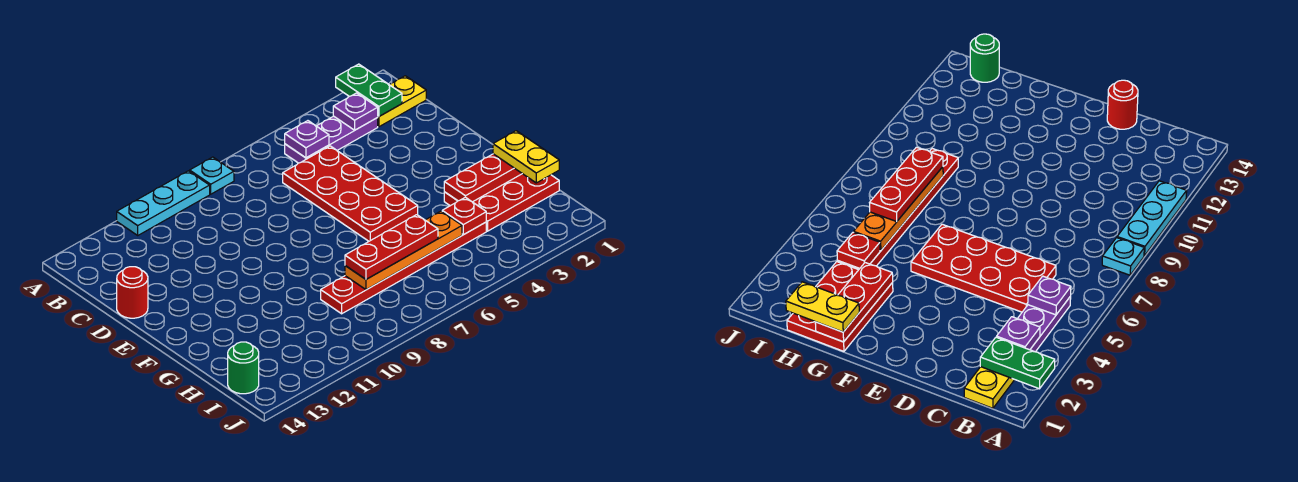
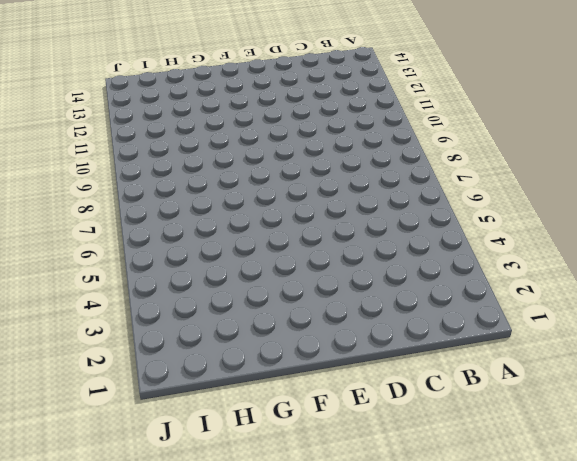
none -> cyan 1x1 plate [190,157,234,194]
none -> cyan 1x3 plate [117,171,210,235]
none -> yellow 1x2 plate [377,76,426,127]

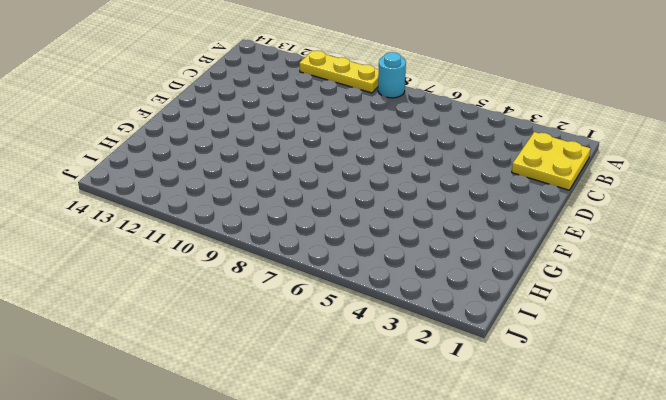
cyan 1x1 round brick [378,52,406,98] -> cyan 1x1 plate [190,157,234,194]
yellow 1x3 plate [299,51,379,93] -> cyan 1x3 plate [117,171,210,235]
yellow 2x2 plate [512,132,591,190] -> yellow 1x2 plate [377,76,426,127]
none -> purple 1x3 plate [285,116,378,163]
none -> red 2x4 plate [283,146,418,241]
none -> red 1x1 round brick [117,267,148,318]

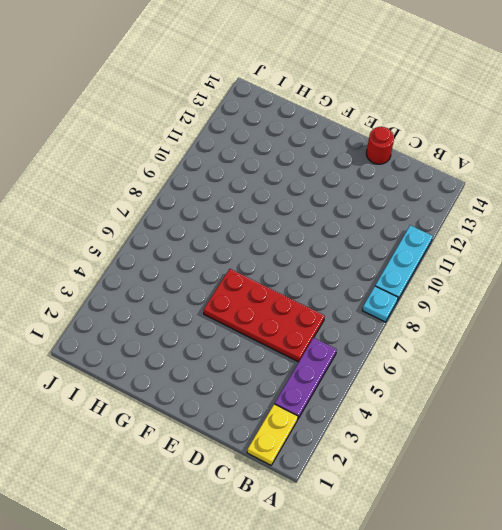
none -> red 2x3 plate [444,174,559,231]
none -> red 1x6 plate [321,222,486,314]
none -> green 1x1 round brick [228,342,259,394]

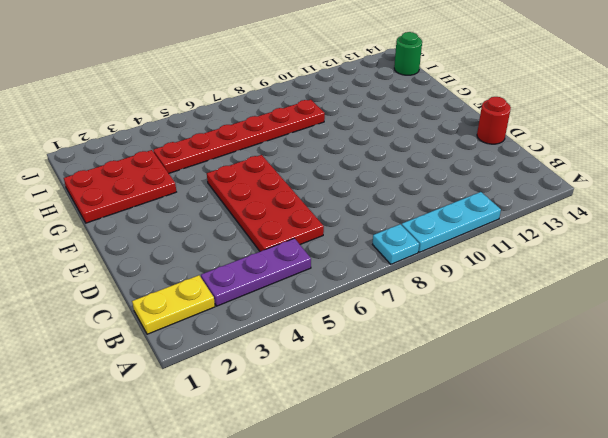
none -> green 1x2 plate [336,64,402,116]
none -> purple 1x1 plate [333,93,378,130]
none -> purple 1x1 plate [285,121,329,158]

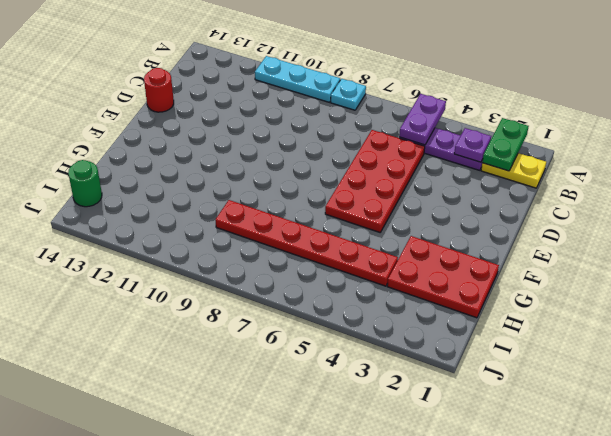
purple 1x2 plate [399,94,446,145] -> purple 1x1 plate [285,121,329,158]
none -> red 1x3 plate [444,154,522,202]
none -> red 1x1 plate [442,197,486,235]
none -> orange 1x4 plate [345,211,462,290]

